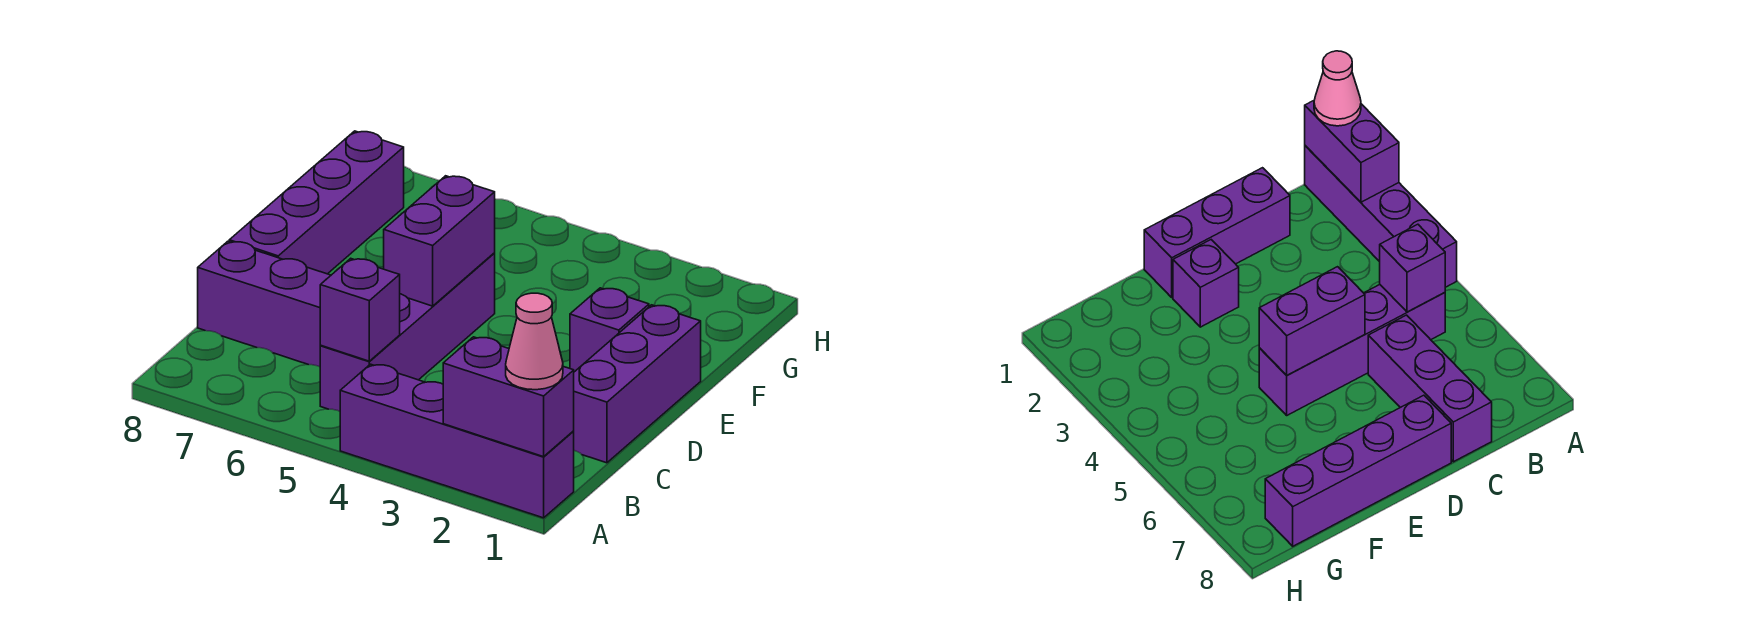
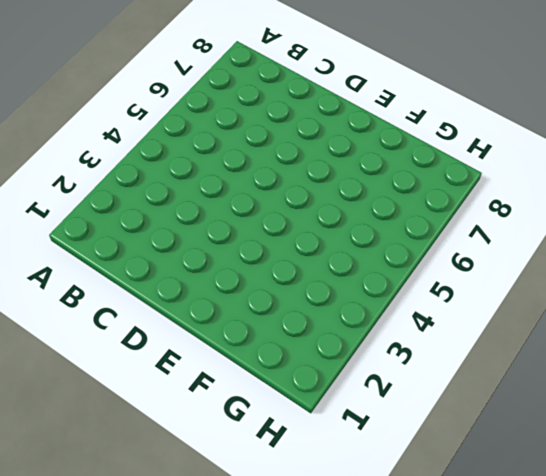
none -> purple 1x4 brick [340,364,574,518]
none -> purple 1x4 brick [320,253,495,411]

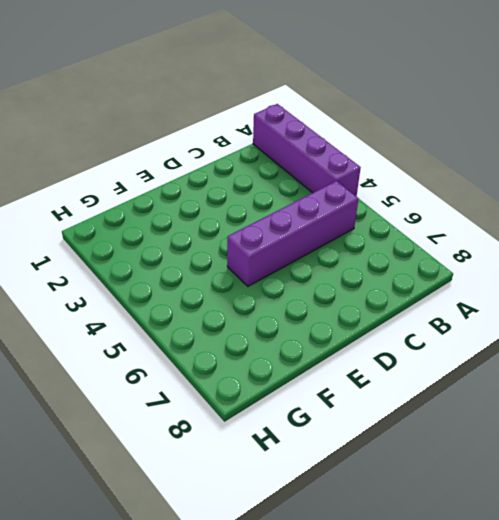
none -> purple 1x3 brick [574,305,701,463]
none -> purple 1x3 brick [198,241,331,367]

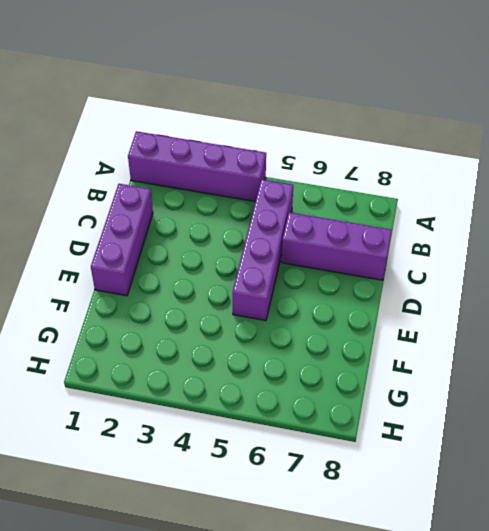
none -> purple 1x4 brick [229,131,404,274]
none -> purple 1x1 brick [570,288,649,372]

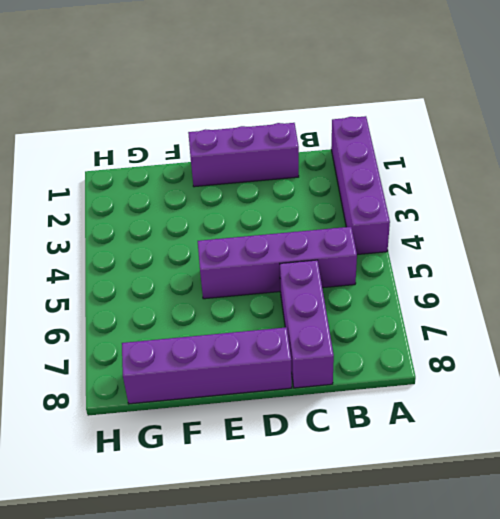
none -> purple 1x1 brick [570,288,649,372]
none -> purple 1x2 brick [443,337,574,457]

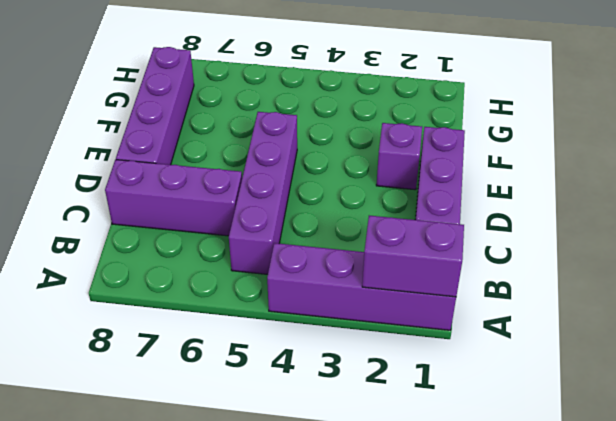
none -> purple 1x1 brick [320,258,400,361]
none -> purple 1x2 brick [384,176,495,306]

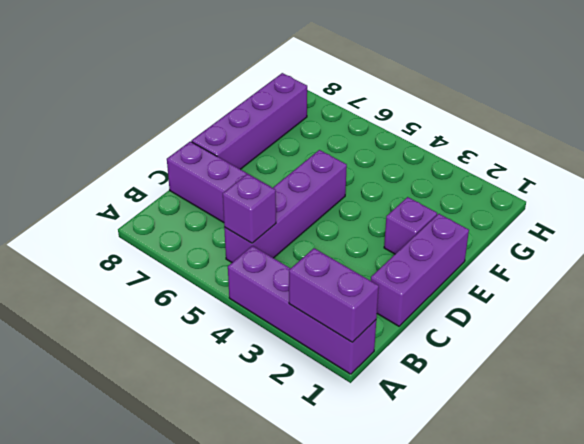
none -> purple 1x2 brick [384,176,495,306]
none -> pink 1x1 cone [506,293,563,390]

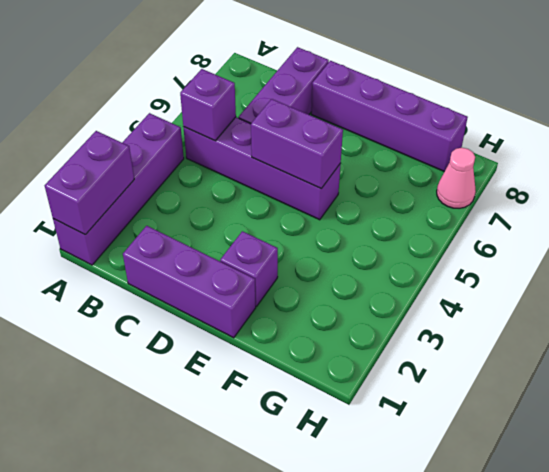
pink 1x1 cone [437,148,476,208] -> pink 1x1 cone moved to [506,293,563,390]

